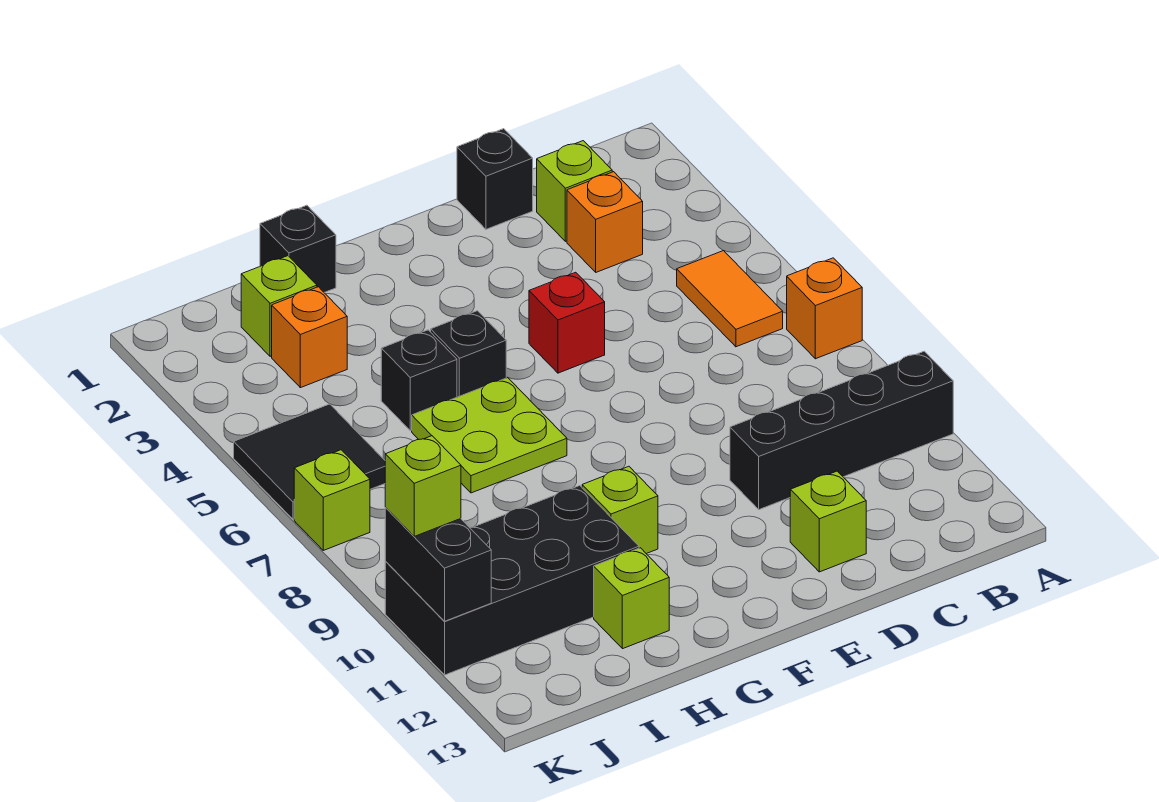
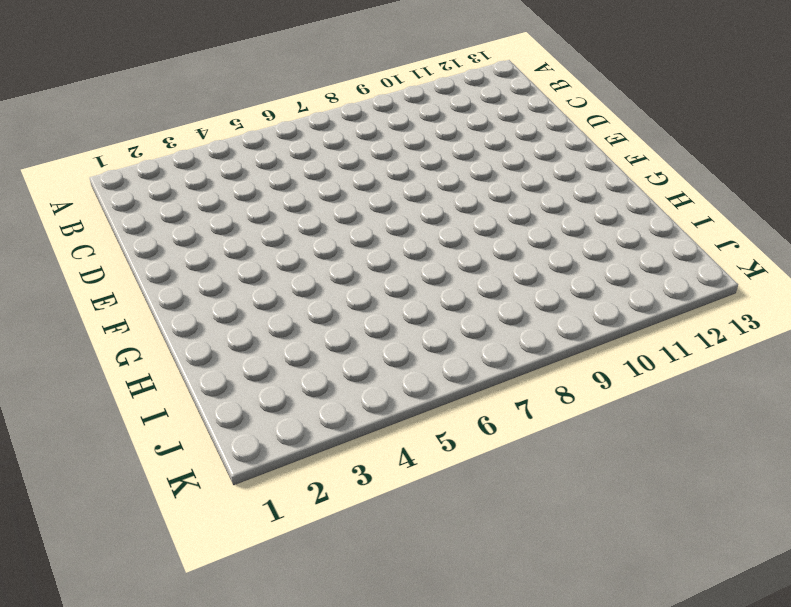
none -> orange 1x1 brick [787,258,862,359]
none -> black 1x4 brick [730,351,953,510]
none -> orange 1x2 tile [677,251,783,347]

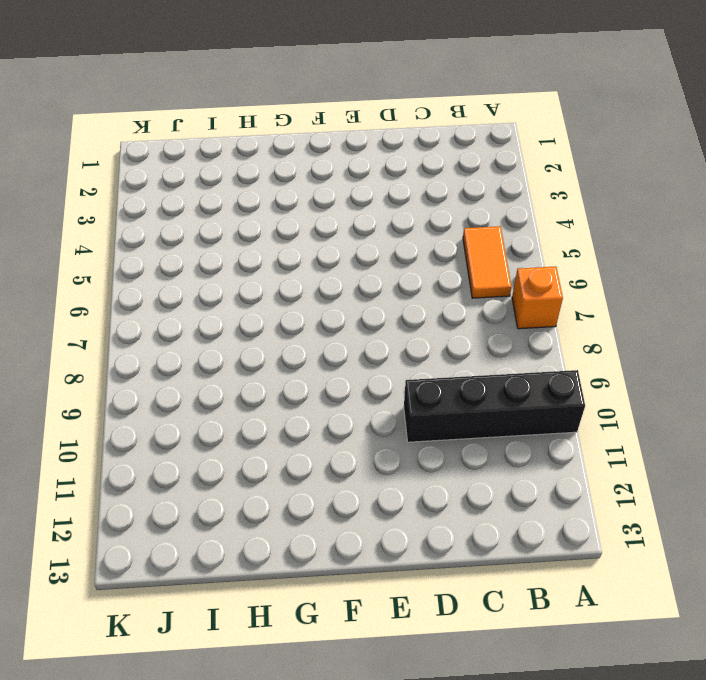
none -> lime 1x1 brick [537,141,612,241]
none -> orange 1x1 brick [567,172,643,272]
none -> black 1x1 brick [457,129,533,229]

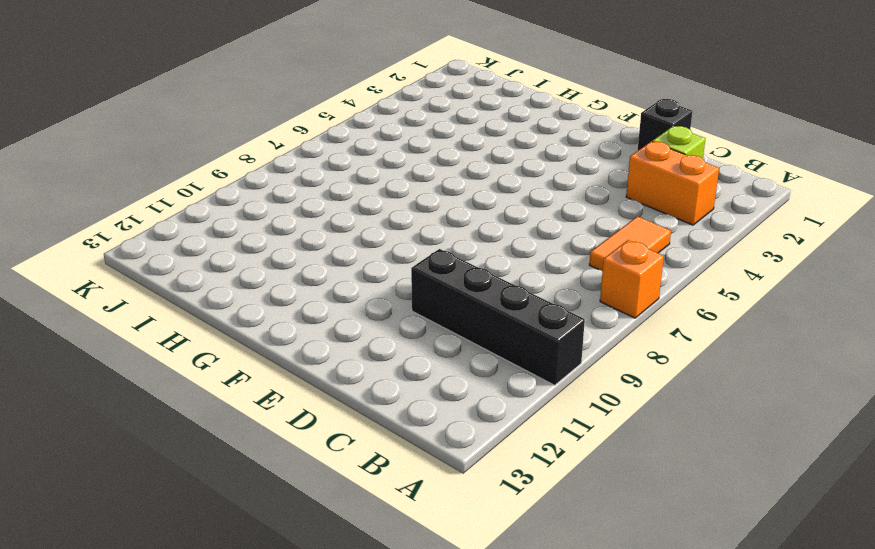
orange 1x2 brick [626,141,719,225] -> orange 1x1 brick [567,172,643,272]
none -> lime 1x1 brick [790,471,866,572]
none -> red 1x1 brick [529,272,605,373]
none -> black 1x1 brick [431,311,506,397]

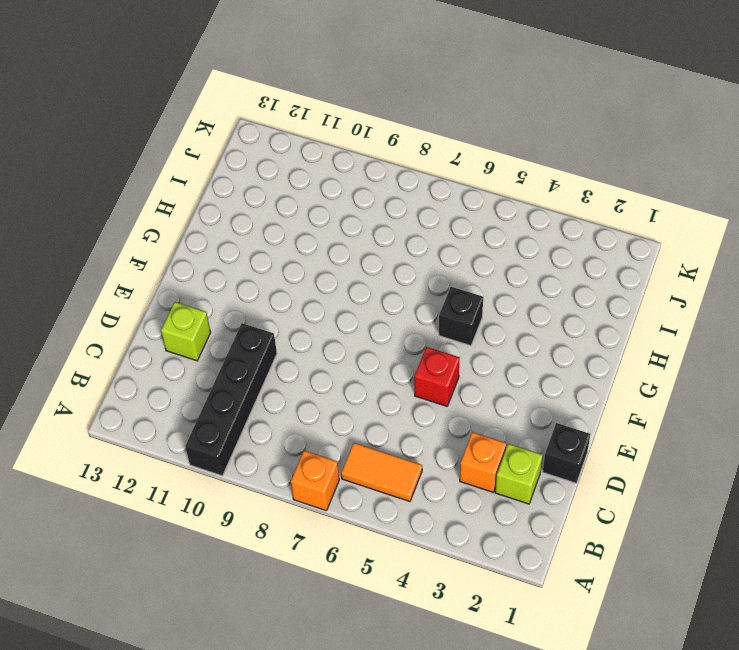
none -> lime 2x2 plate [412,378,567,493]
none -> lime 1x1 brick [582,466,658,554]
none -> black 1x1 brick [260,205,336,292]

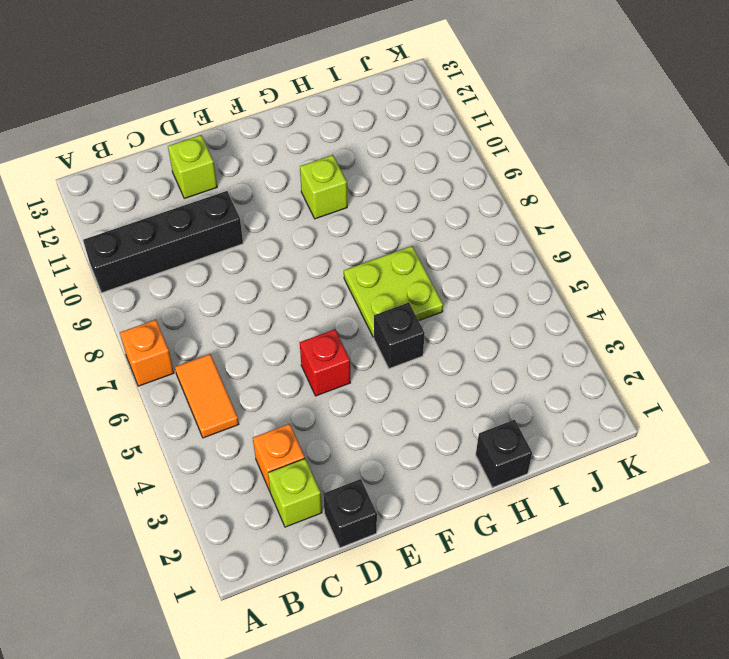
none -> black 1x1 brick [381,330,457,431]
none -> black 2x4 brick [385,486,639,675]
none -> lime 1x1 brick [594,548,669,649]

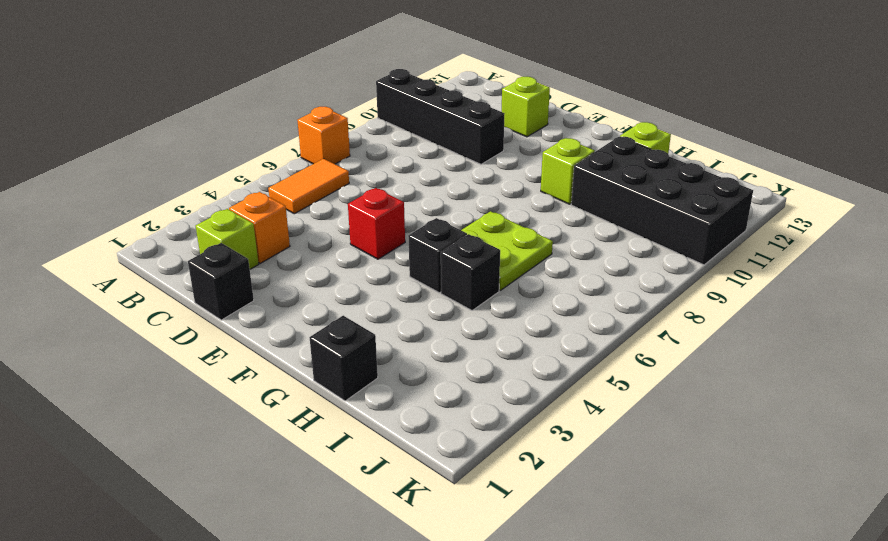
none -> lime 1x1 brick [241,256,317,356]
none -> orange 1x1 brick [272,287,347,388]
none -> black 2x2 tile [234,404,385,519]

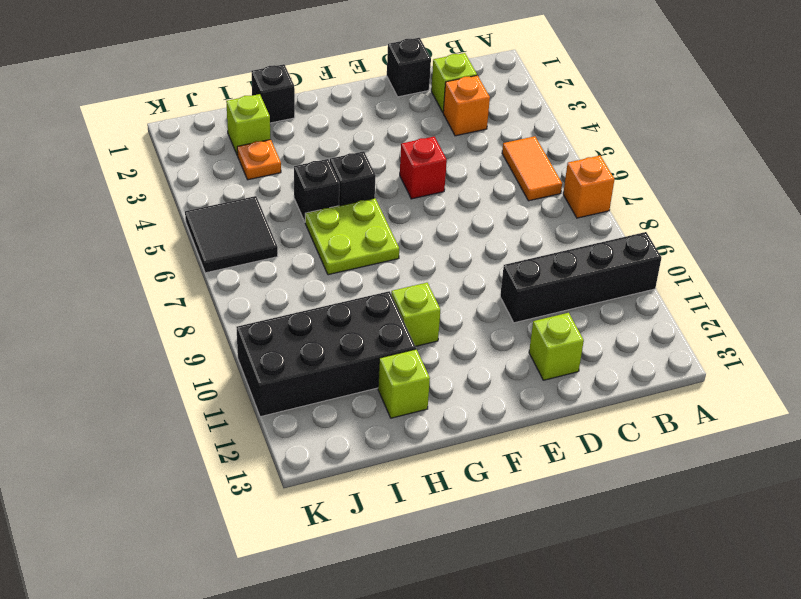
orange 1x1 plate [237,139,281,180] -> orange 1x1 brick [272,287,347,388]
none -> lime 1x1 brick [294,450,370,550]
none -> black 1x2 brick [385,508,491,621]
none -> lime 1x1 brick [385,436,461,536]

